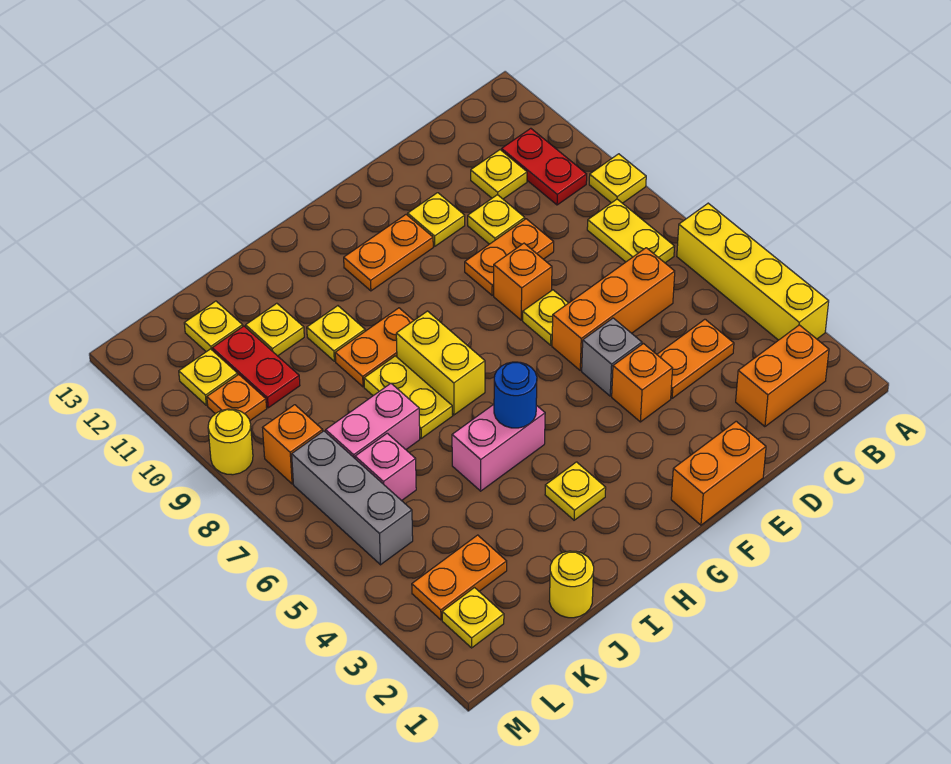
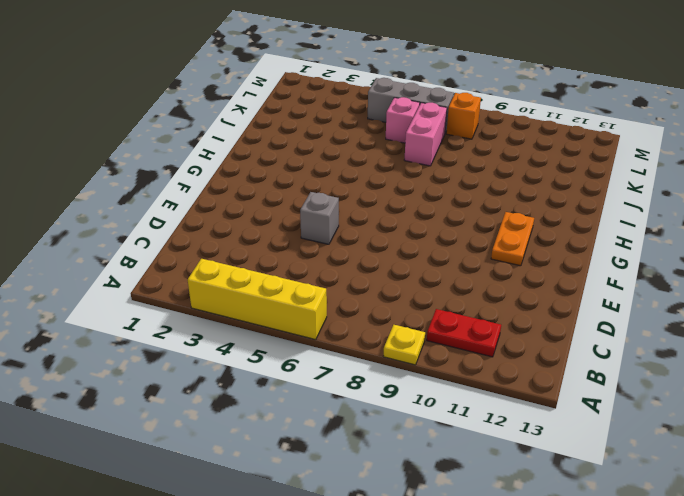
none -> orange 1x2 brick [736,325,829,427]
none -> yellow 1x2 plate [587,199,675,263]
none -> orange 1x2 plate [657,319,734,398]
none -> orange 1x3 brick [552,248,675,370]

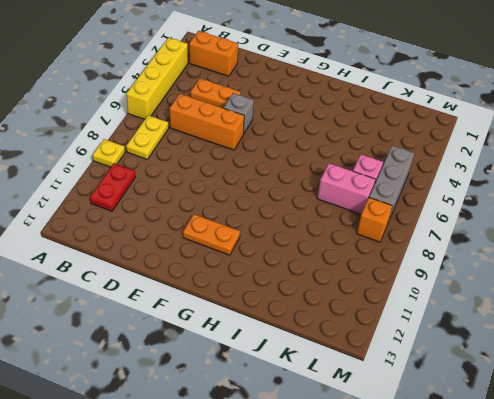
none -> yellow 1x1 plate [471,150,527,199]
none -> orange 1x2 plate [465,219,554,295]
none -> yellow 1x1 plate [468,195,525,244]
none -> orange 1x2 brick [671,421,766,525]

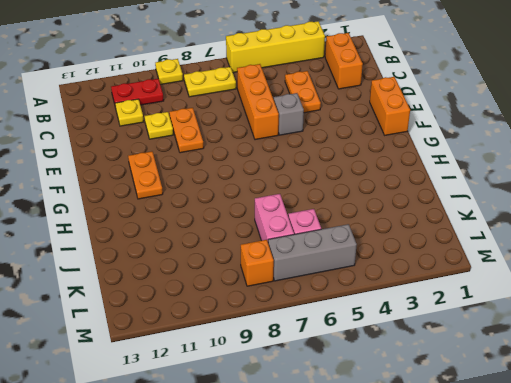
none -> orange 1x1 brick [612,344,673,422]
none -> yellow 1x1 plate [523,290,568,345]
none -> orange 1x1 brick [494,243,552,320]
none -> yellow 1x1 plate [408,193,465,246]

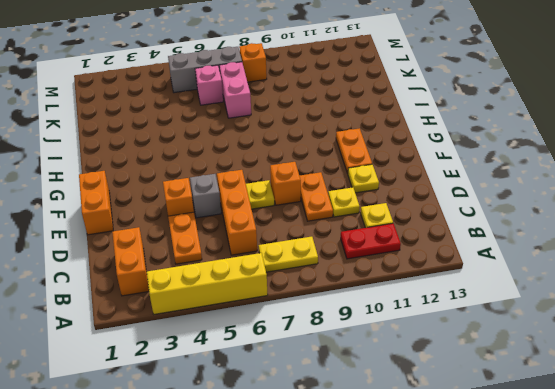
none -> yellow 1x1 plate [589,154,646,203]
none -> yellow 1x1 plate [545,462,606,520]
none -> pink 1x2 brick [452,404,545,491]
none -> yellow 1x2 brick [396,311,485,415]

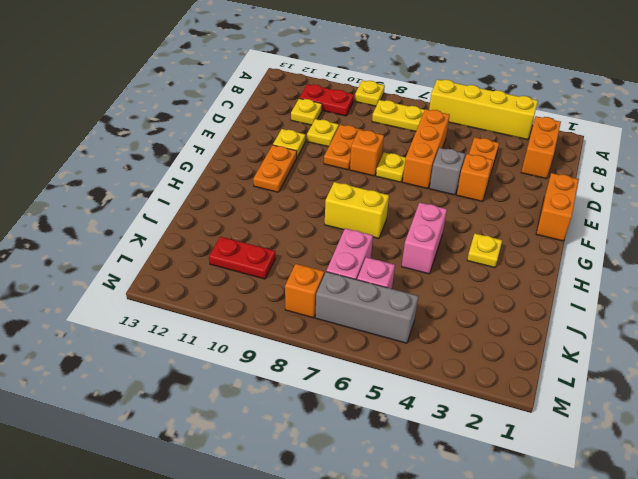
none -> orange 1x2 plate [335,308,414,387]
none -> yellow 1x2 plate [364,356,453,438]
none -> yellow 1x1 plate [307,306,365,361]
none -> yellow 1x1 round brick [549,551,594,618]

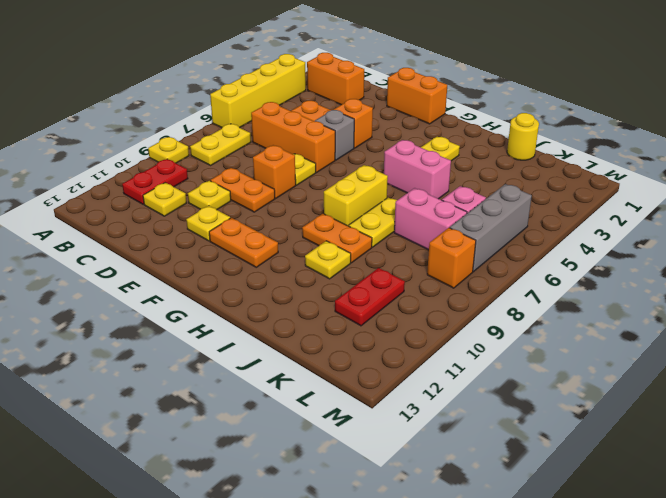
none -> yellow 1x1 plate [246,303,304,356]
none -> orange 1x2 plate [412,535,507,620]
none -> yellow 1x1 plate [184,301,243,352]
none -> yellow 1x1 plate [442,588,504,648]

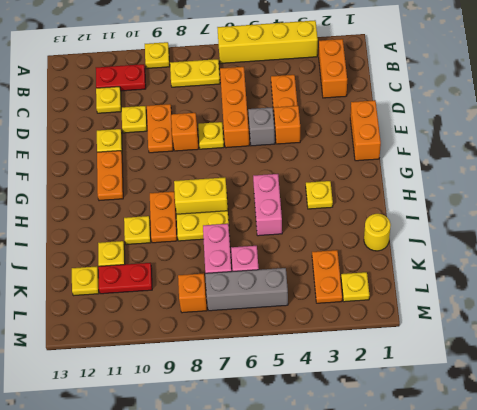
none -> orange 1x1 plate [207,375,267,420]
none -> yellow 1x1 plate [179,349,238,405]
none -> yellow 1x1 round brick [208,409,253,475]
none -> blue 1x1 round brick [494,362,537,428]

